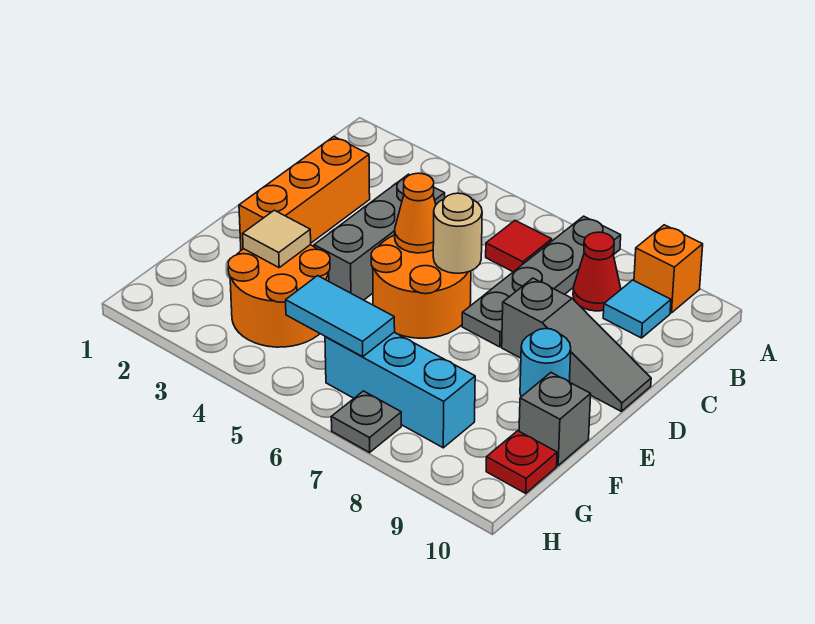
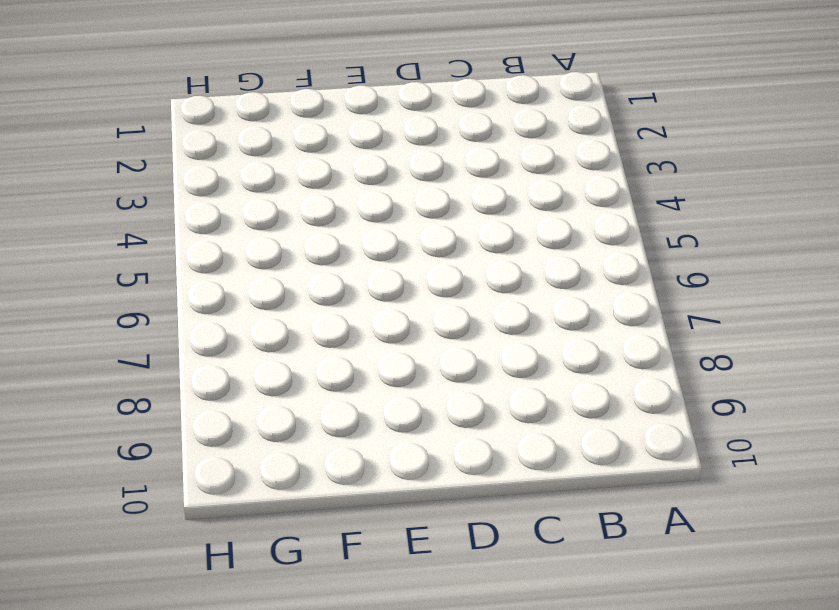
none -> grey 1x4 plate [462,216,621,347]
none -> orange 1x1 brick [634,225,703,313]
none -> red 1x1 tile [486,221,552,272]

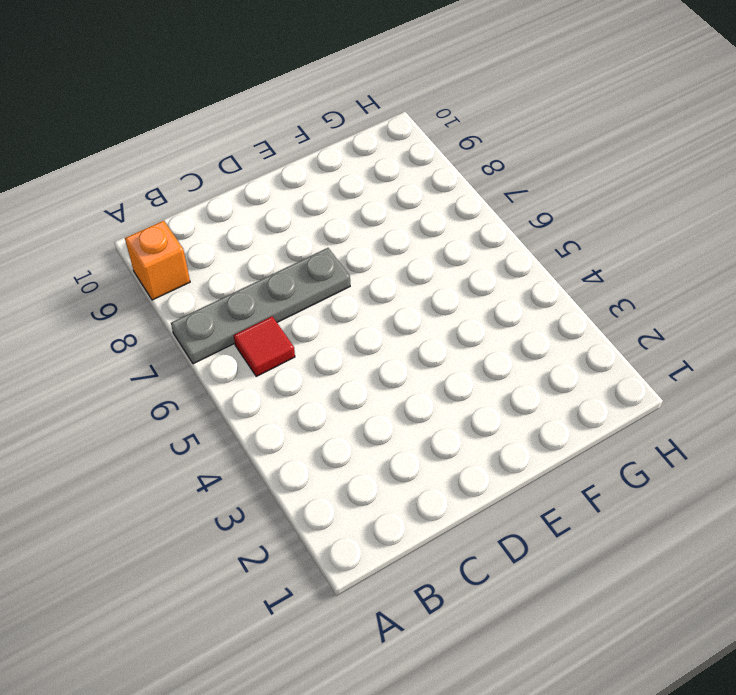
none -> red 1x1 cone [573,232,621,311]
none -> cyan 1x1 tile [603,280,671,338]
none -> orange 1x3 brick [239,137,370,250]

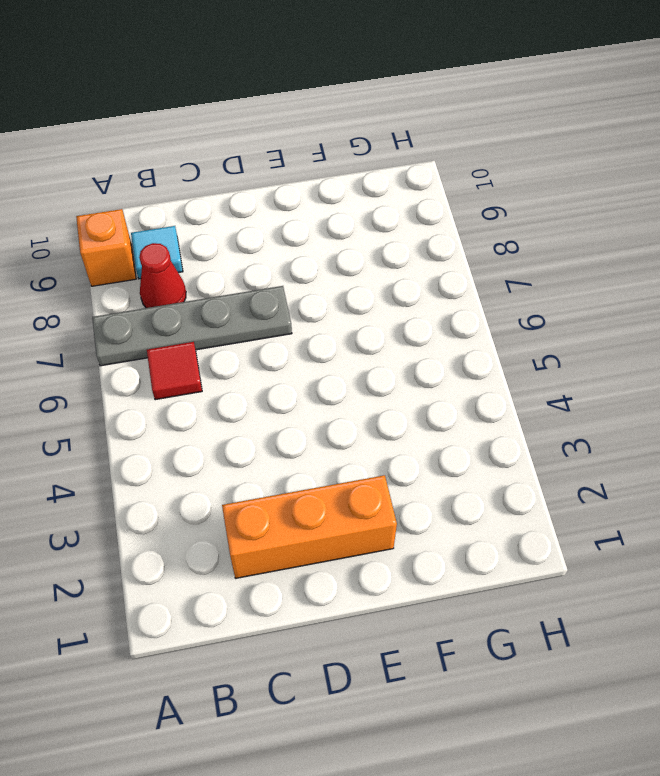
none -> grey 1x3 brick [314,174,445,300]
none -> orange 2x2 round brick [371,235,471,338]
none -> grey 1x3 slope [502,278,651,411]

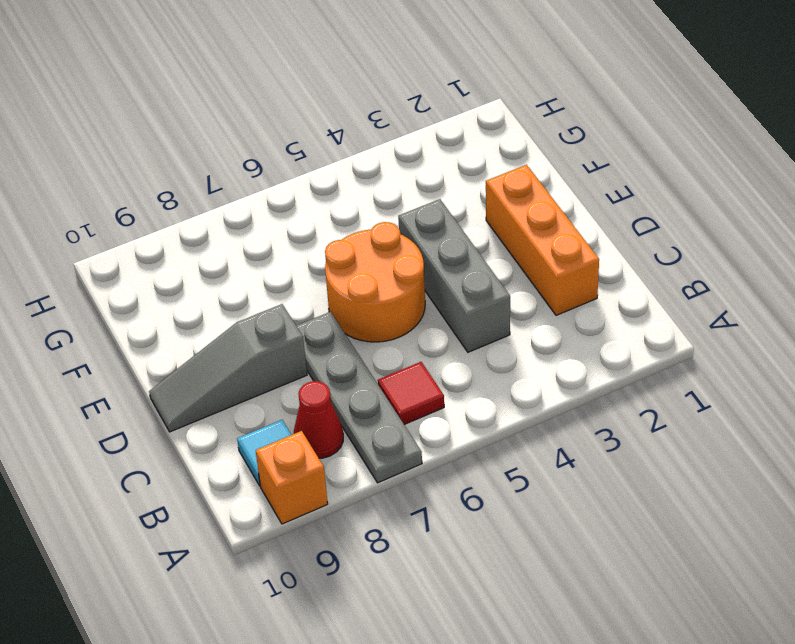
none -> cyan 1x1 round brick [520,329,571,397]
none -> orange 2x2 round brick [228,245,330,347]
none -> grey 1x1 brick [519,373,591,465]

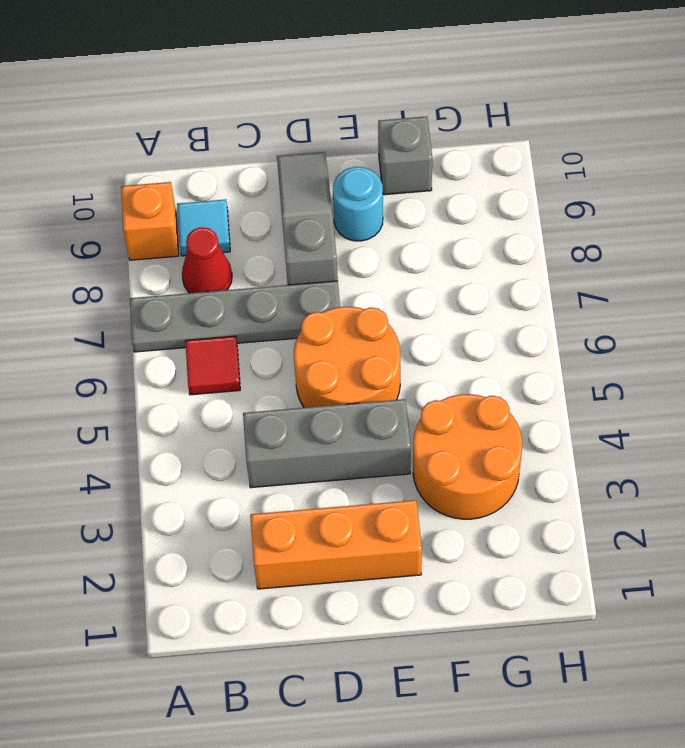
none -> cyan 1x3 brick [325,332,475,448]
none -> red 1x1 plate [486,431,557,493]
none -> grey 1x1 plate [331,391,401,452]

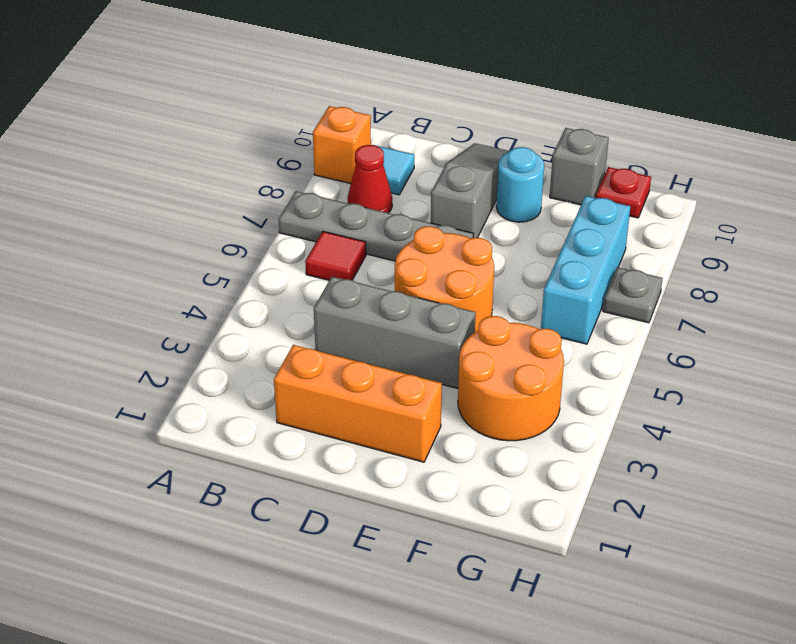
none -> orange 1x1 cone [395,173,436,253]
none -> tan 1x1 round brick [433,193,482,273]
none -> tan 1x1 tile [243,210,311,267]

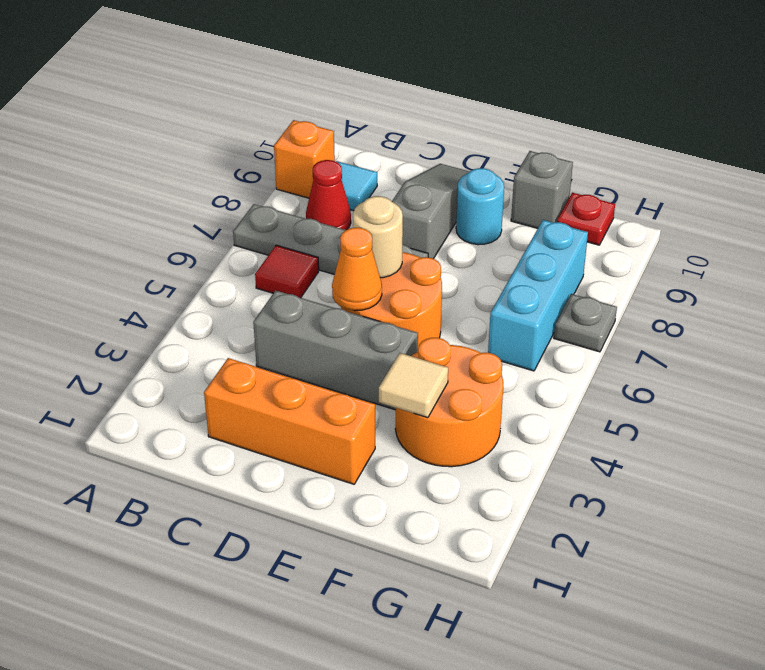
none -> cyan 1x2 tile [286,276,395,357]

